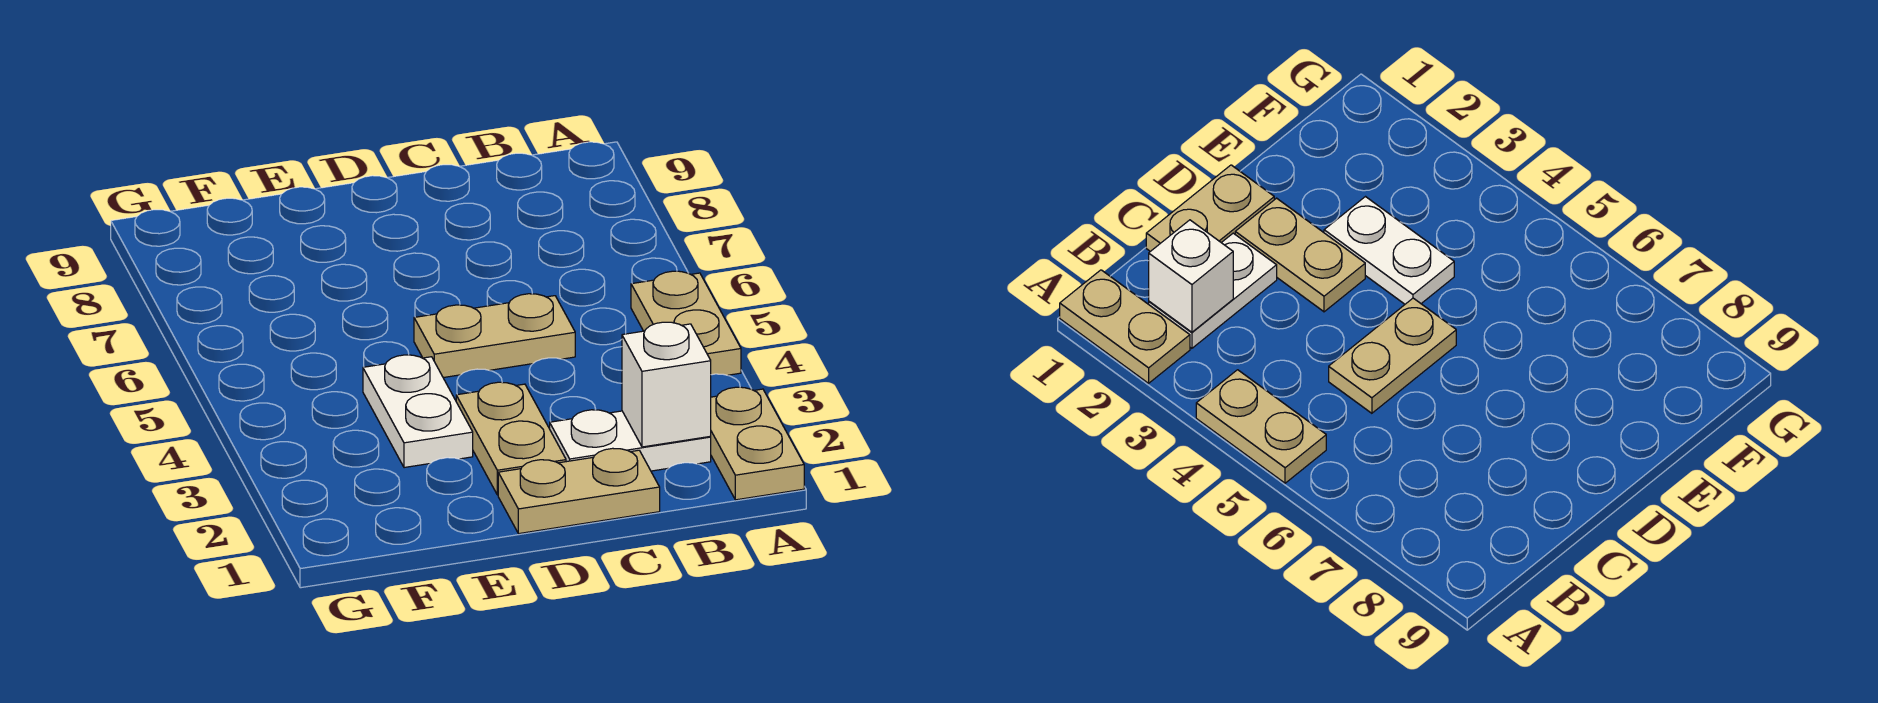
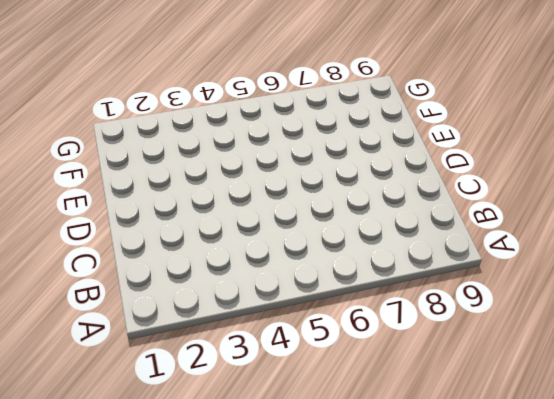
none -> tan 1x2 plate [710,387,804,500]
none -> tan 1x2 plate [631,271,741,375]

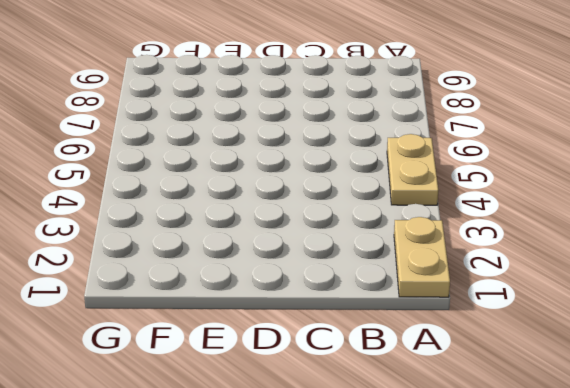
none -> white 1x2 plate [550,410,711,471]
none -> tan 1x2 plate [498,448,660,534]

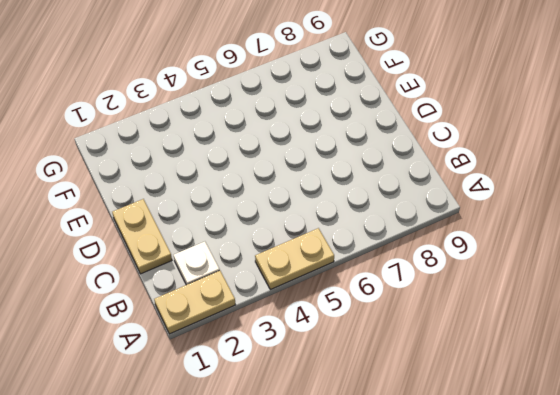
white 1x1 plate [174,242,220,285] -> white 1x2 plate [550,410,711,471]
none -> tan 1x2 plate [414,294,575,378]
none -> tan 1x2 plate [456,382,566,495]

